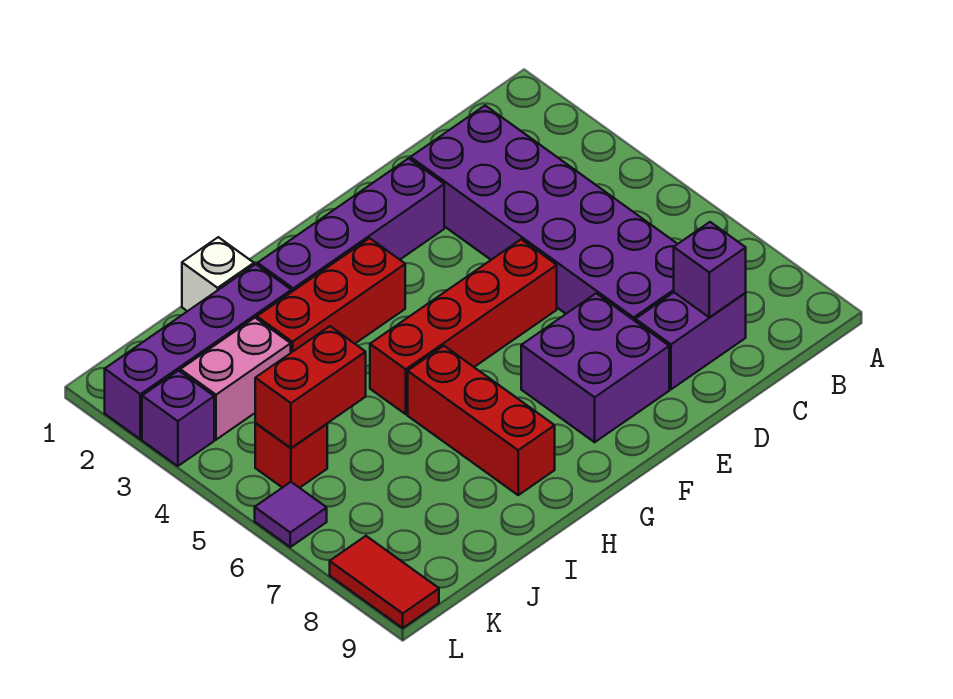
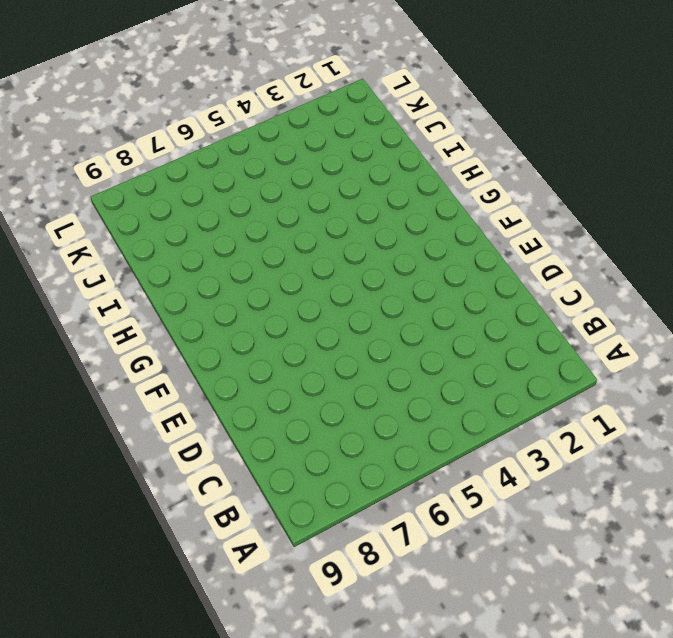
none -> purple 2x6 brick [411,106,677,321]
none -> purple 1x2 brick [635,293,746,389]
none -> purple 1x4 brick [258,158,444,292]

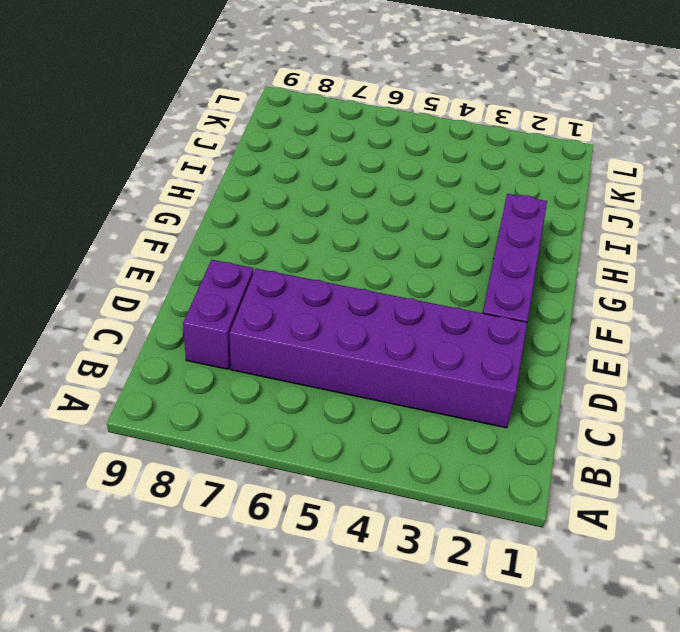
none -> red 1x4 brick [370,239,557,414]
none -> purple 2x2 brick [521,293,669,442]
none -> red 1x3 brick [257,238,405,353]

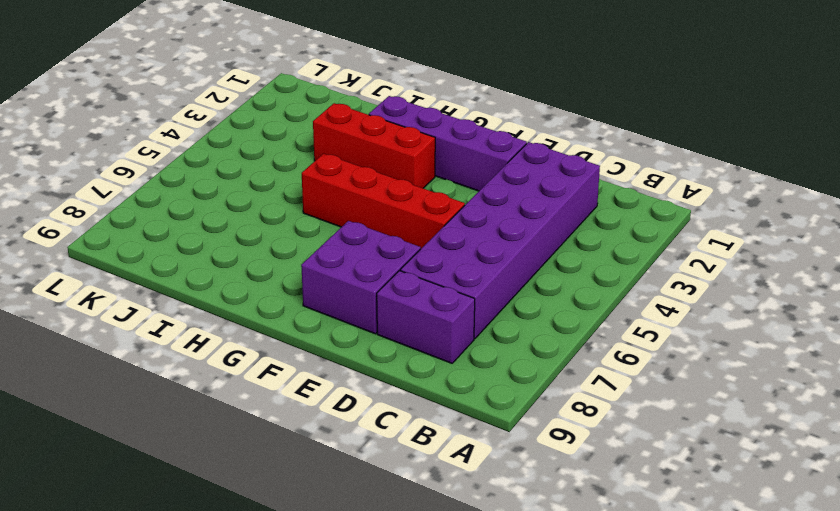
none -> red 1x3 brick [408,346,555,495]
none -> white 1x1 brick [182,237,254,311]
none -> purple 1x4 brick [105,264,291,439]

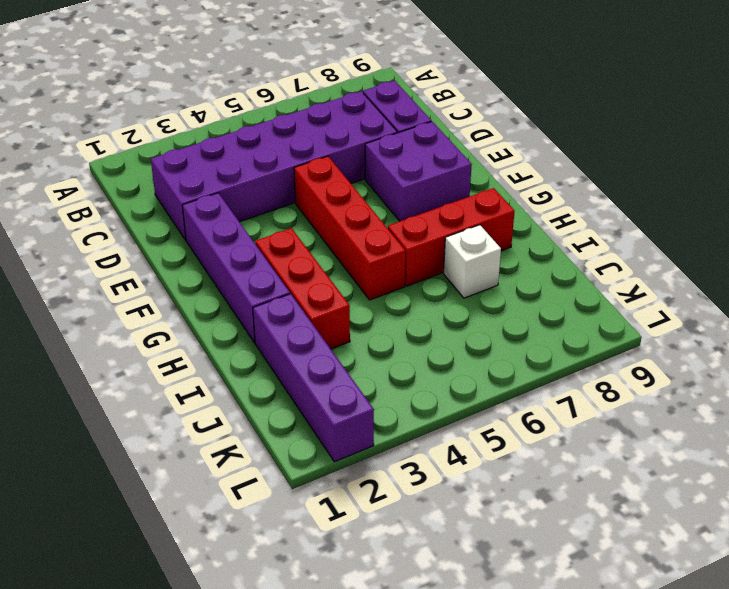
white 1x1 brick [444,225,501,298] -> white 1x1 brick moved to [182,237,254,311]
none -> pink 1x2 brick [180,318,291,440]
none -> red 1x1 brick [255,423,327,488]
none -> purple 1x1 brick [142,371,214,466]

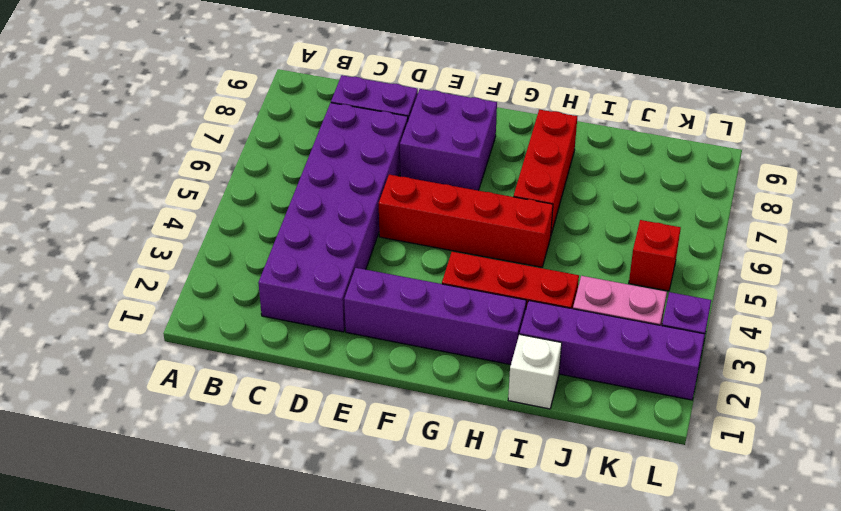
none -> purple 1x1 tile [255,482,327,547]
none -> red 1x2 tile [330,536,439,628]
none -> purple 1x1 brick [674,222,746,318]

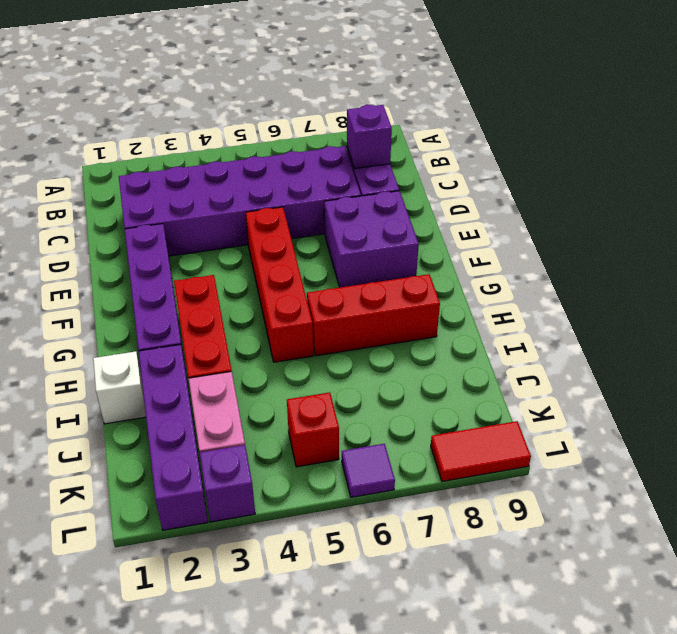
none -> red 1x2 brick [255,326,366,448]

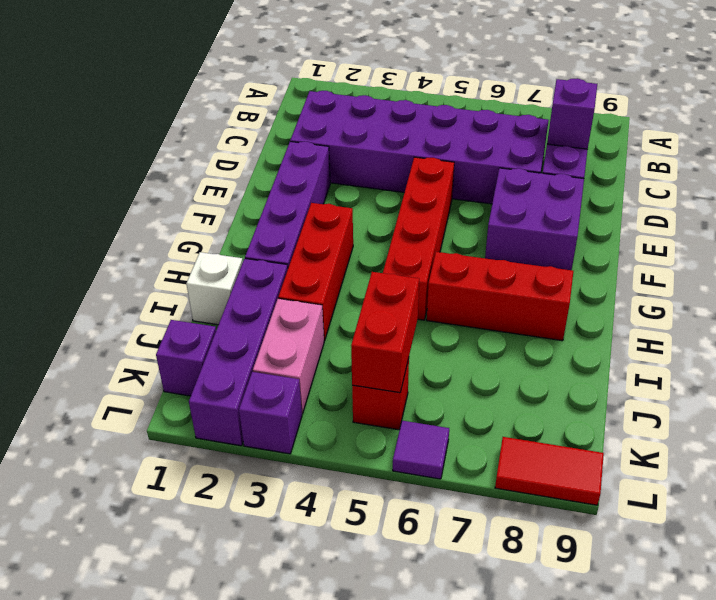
purple 1x1 brick [156,320,216,396] -> none

